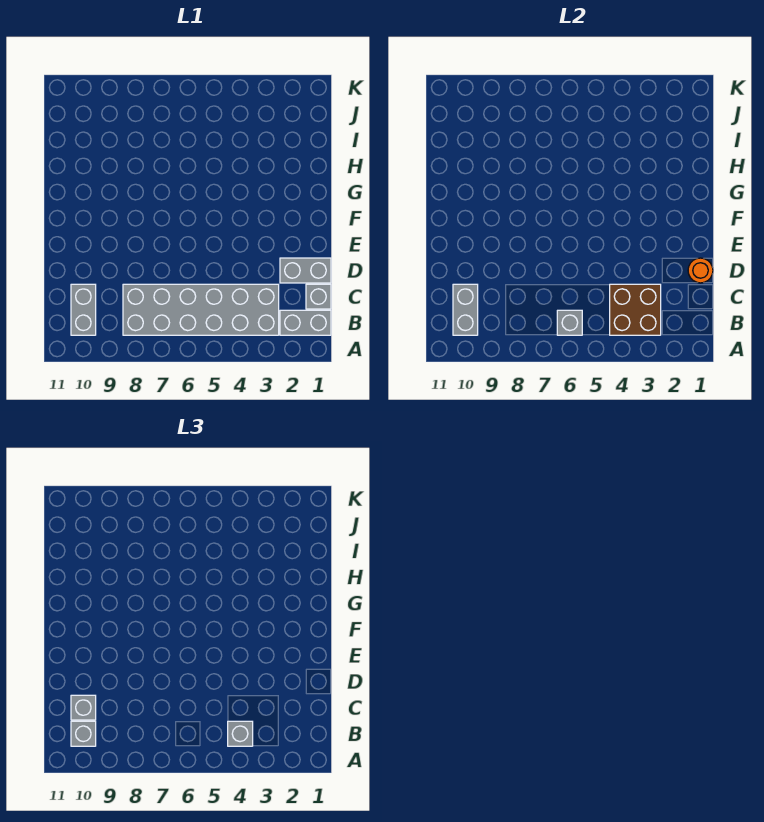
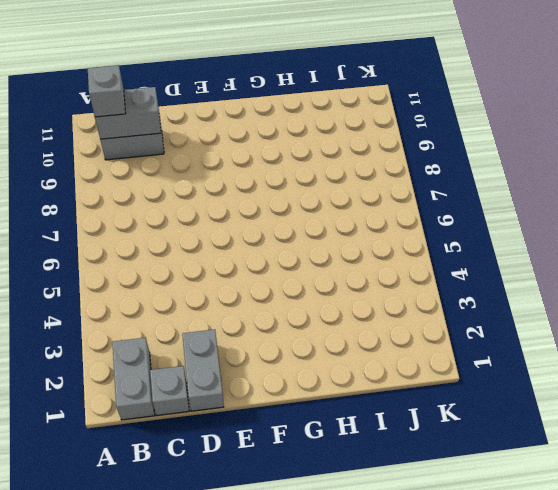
none -> grey 2x6 brick [123,284,279,335]
none -> brown 2x2 brick [610,284,661,335]
none -> grey 1x1 brick [557,310,582,335]

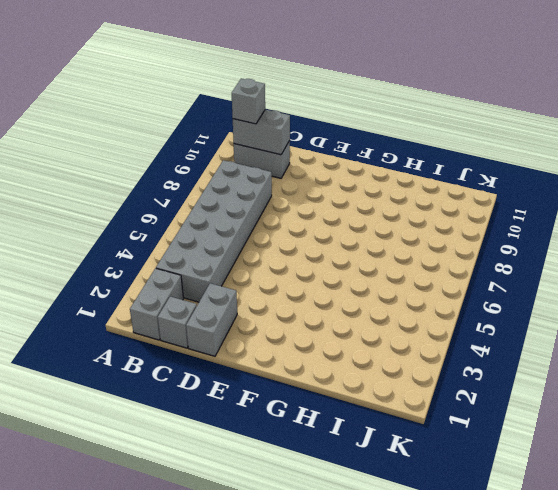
none -> brown 2x2 brick [610,284,661,335]
none -> grey 1x1 brick [557,310,582,335]
none -> orange 1x1 round brick [688,258,713,283]

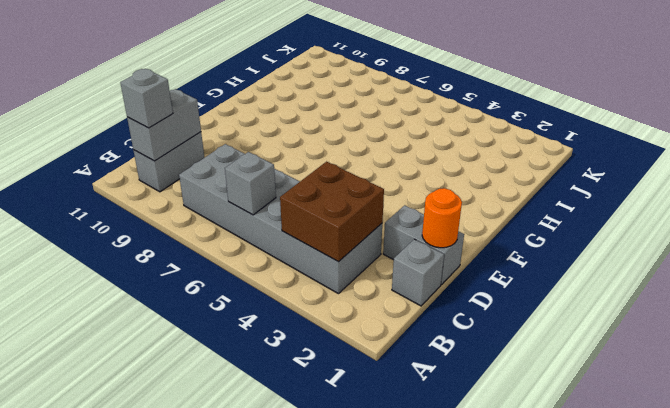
none -> grey 1x2 brick [280,310,331,335]
none -> grey 1x1 brick [228,721,253,746]
none -> grey 1x1 brick [71,695,96,720]

